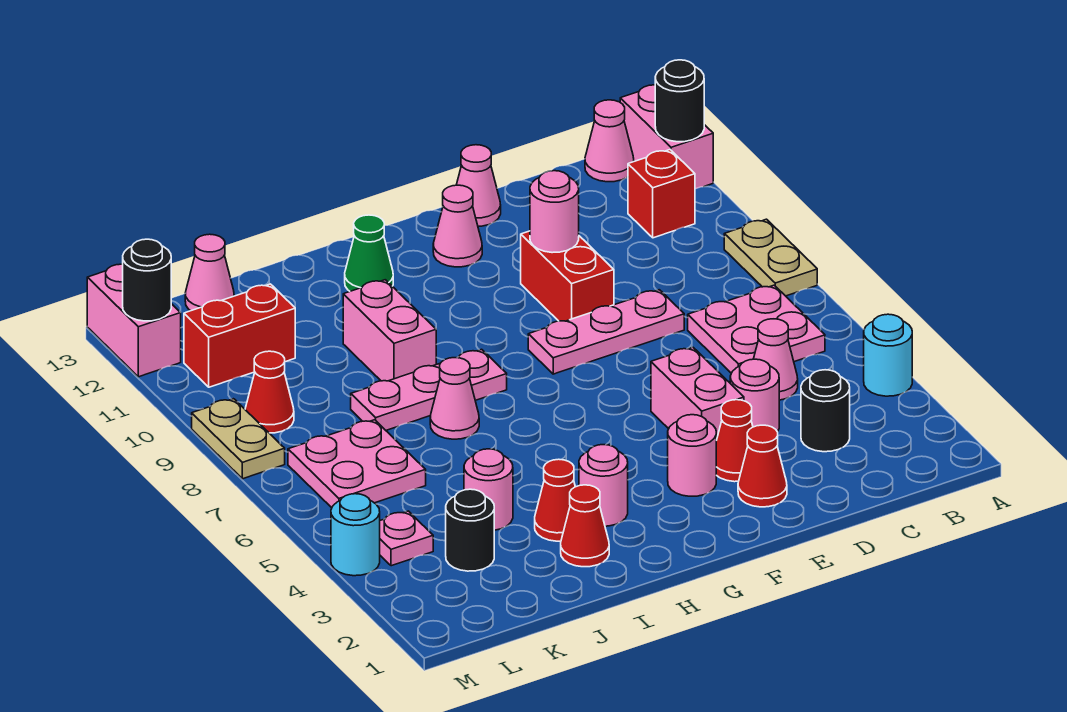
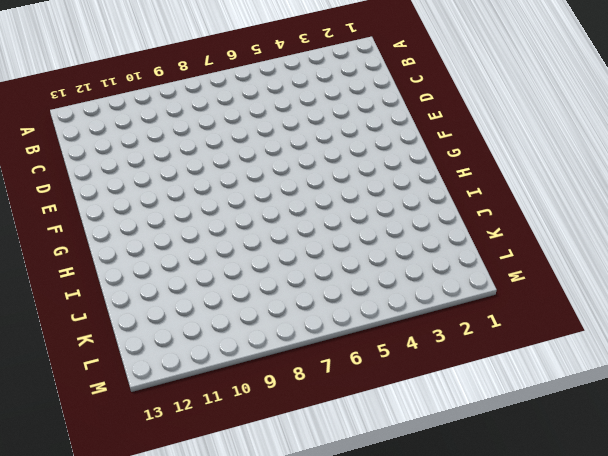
none -> cyan 1x1 round brick [864,314,912,396]
none -> tan 1x2 plate [724,219,817,296]
none -> pink 1x2 brick [620,85,713,189]
none -> pink 2x2 plate [688,285,825,373]

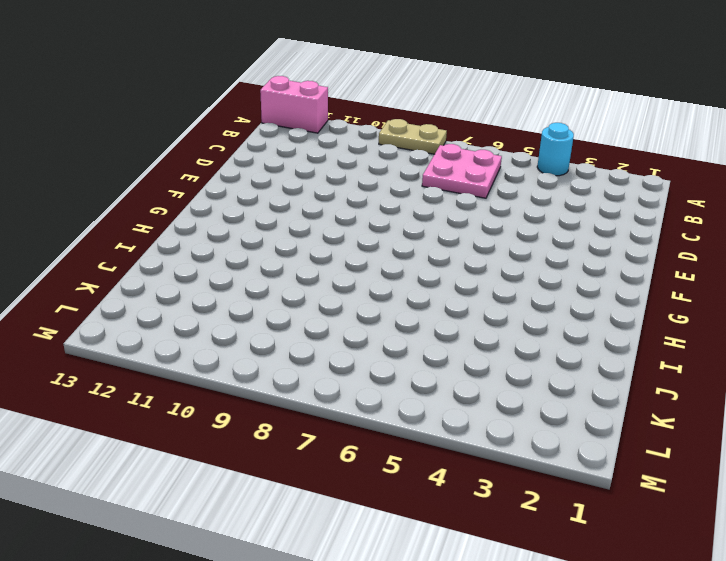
none -> red 1x1 brick [628,150,695,238]
none -> pink 1x1 cone [585,100,634,182]
none -> black 1x1 round brick [801,370,850,452]
none -> pink 1x1 cone [754,319,798,400]

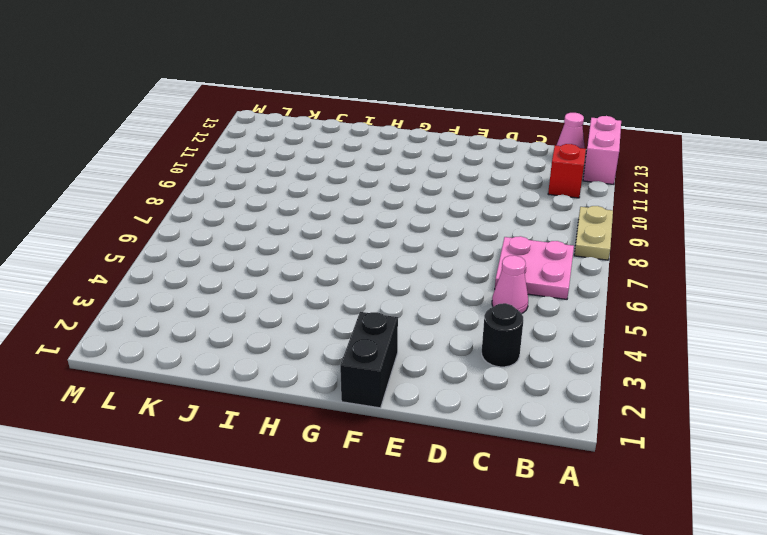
black 1x2 brick [340,312,398,408] -> none
none -> cyan 1x1 round brick [864,314,912,396]
none -> pink 1x1 round brick [730,359,779,432]
none -> pink 1x3 plate [528,290,684,374]
none -> red 1x1 cone [738,425,787,507]

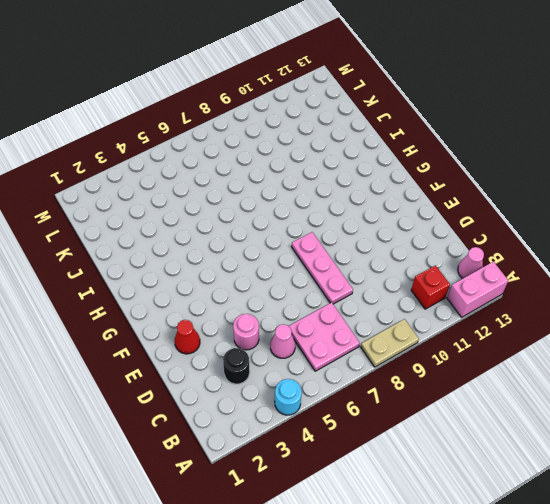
none -> red 1x1 cone [716,400,753,482]
none -> pink 1x2 brick [651,347,744,440]
none -> red 1x2 brick [521,231,614,321]
none -> pink 1x1 cone [457,145,501,226]

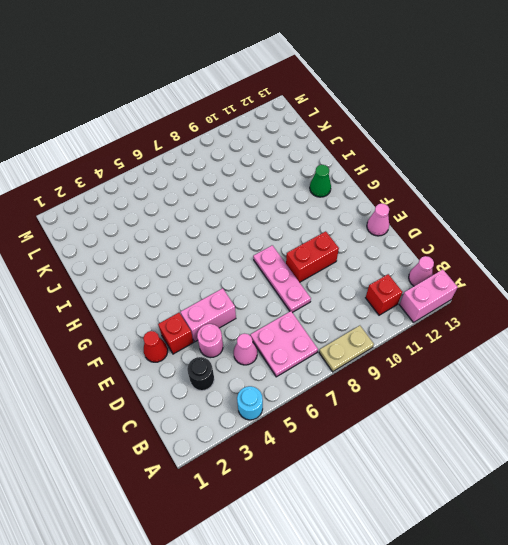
red 1x1 brick [158,313,194,354] -> red 1x1 cone [716,400,753,482]
none -> pink 1x1 round brick [668,415,716,496]
none -> pink 1x1 cone [433,185,482,267]
none -> pink 1x1 round brick [579,445,628,526]
none -> pink 1x3 plate [351,349,507,430]

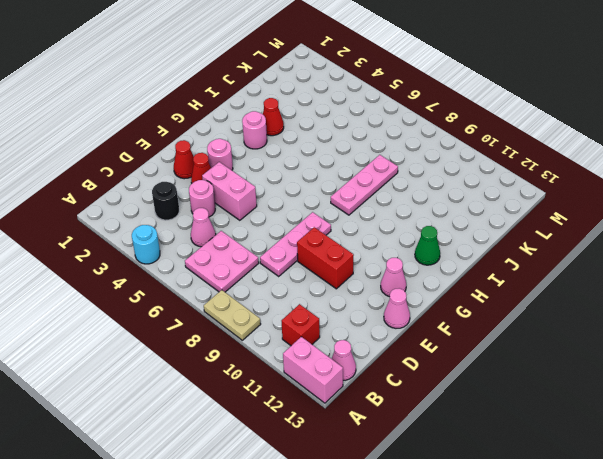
none -> red 1x1 cone [561,485,609,567]
none -> pink 1x1 cone [430,358,479,439]
none -> pink 1x2 brick [343,280,436,381]
none -> pink 1x1 round brick [464,449,513,530]

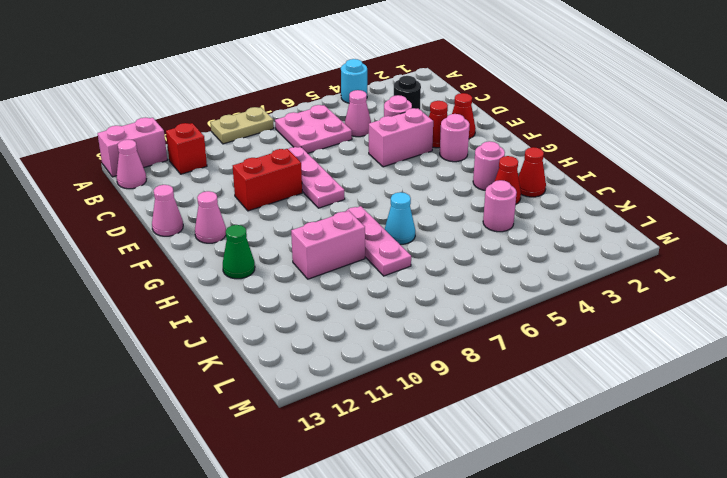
cyan 1x1 cone [385,192,415,244] -> pink 1x1 cone [430,358,479,439]
none -> black 1x1 round brick [446,489,494,571]
none -> pink 2x2 plate [288,420,426,508]
none -> red 1x2 brick [184,284,295,387]
none -> pink 1x1 cone [185,234,234,311]

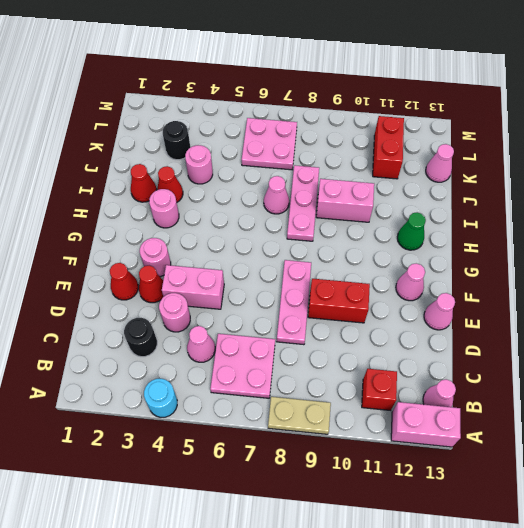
none -> pink 1x1 plate [380,511,433,566]
none -> red 1x1 cone [245,351,294,433]
none -> cyan 1x1 round brick [331,494,380,576]
none -> tan 1x2 plate [192,399,285,479]

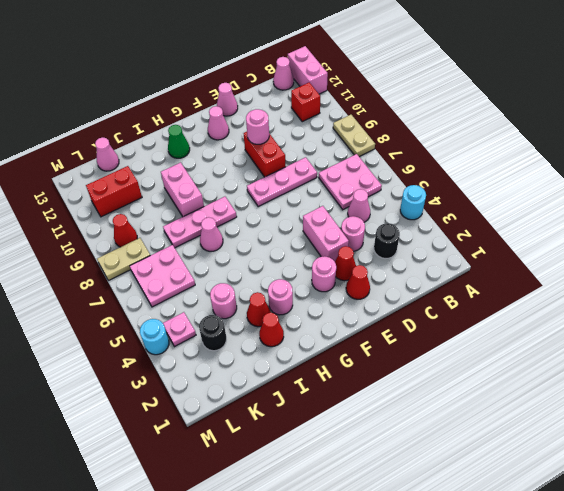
tan 1x2 plate [97,238,150,281] -> tan 1x2 plate turned to [192,399,285,479]
none -> pink 1x2 brick [87,264,181,377]
none -> black 1x1 round brick [655,60,704,142]
none -> black 1x1 round brick [123,239,171,321]

